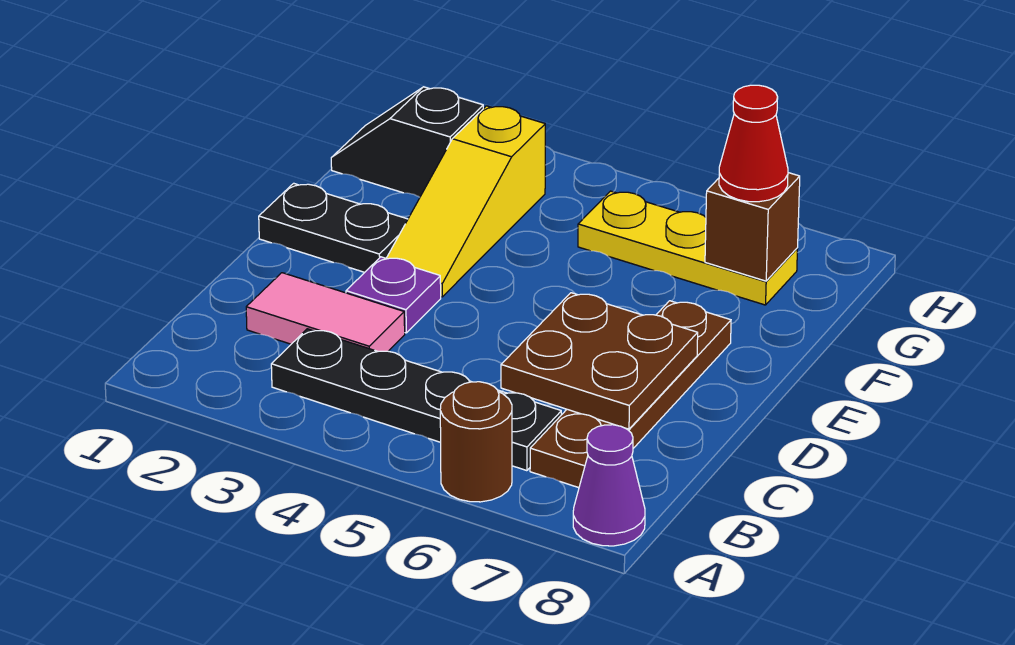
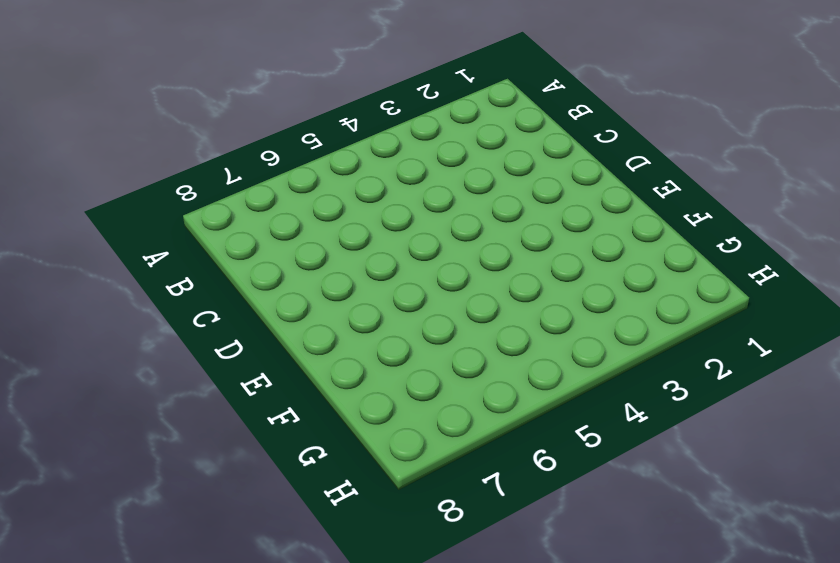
none -> brown 1x1 round brick [440,382,512,502]
none -> purple 1x1 cone [573,425,645,546]
none -> black 1x4 plate [271,329,561,471]

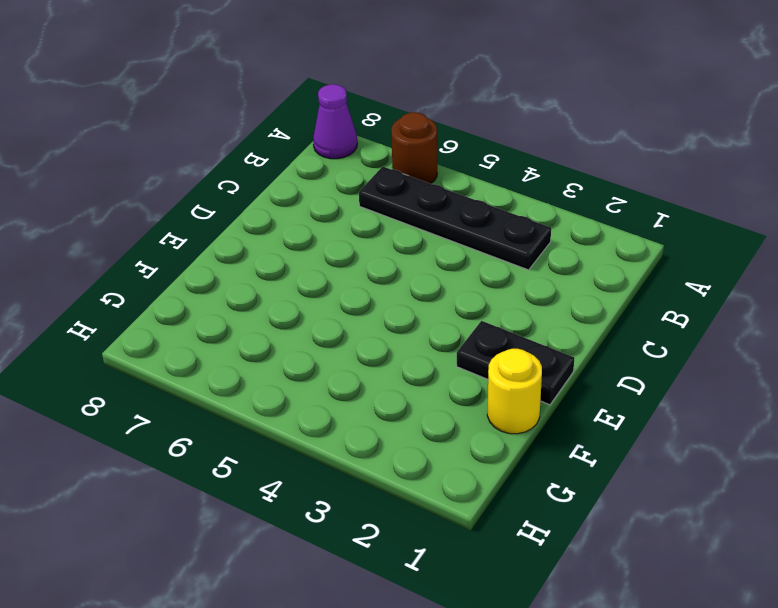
yellow 1x1 round brick [487,349,542,434] -> none
none -> brown 1x4 plate [530,301,731,488]
none -> pink 1x2 tile [246,273,405,351]
none -> purple 1x1 plate [346,257,441,333]

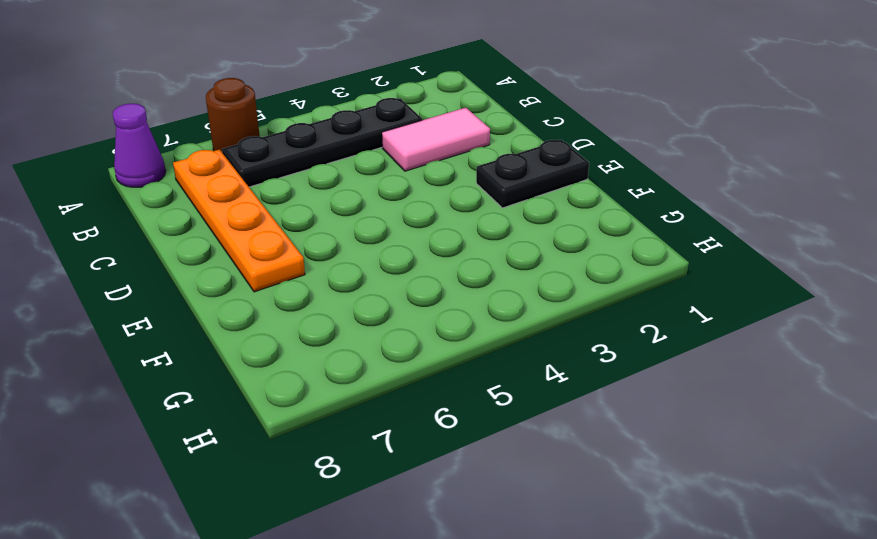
orange 1x4 plate [173,149,305,292] -> brown 1x4 plate [530,301,731,488]
none -> purple 1x1 plate [346,257,441,333]
none -> yellow 1x3 slope [386,106,545,297]
none -> black 1x2 slope [331,87,483,197]

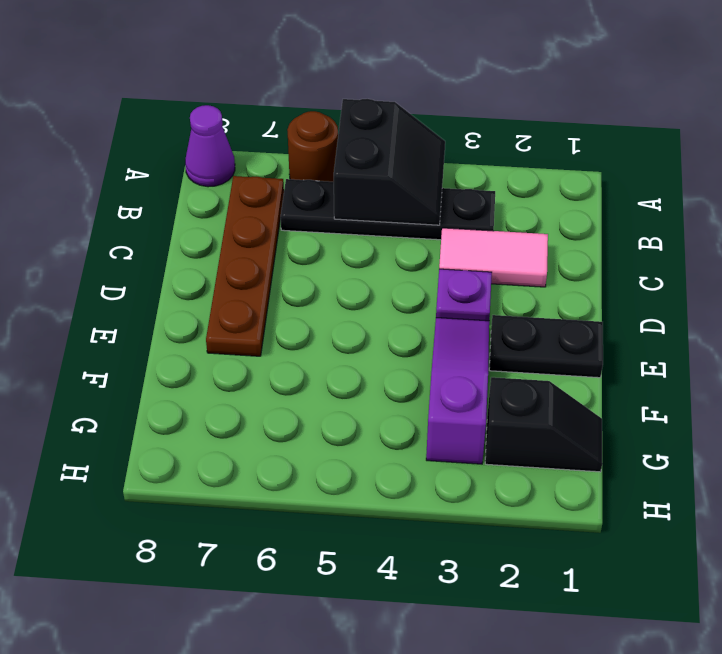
black 2x2 slope [334,99,445,225] -> none
purple 1x3 slope [426,318,489,464] -> yellow 1x3 slope [386,106,545,297]
none -> yellow 1x3 plate [578,191,797,305]
none -> brown 2x2 plate [501,293,698,429]
none -> brown 1x1 brick [705,173,800,281]

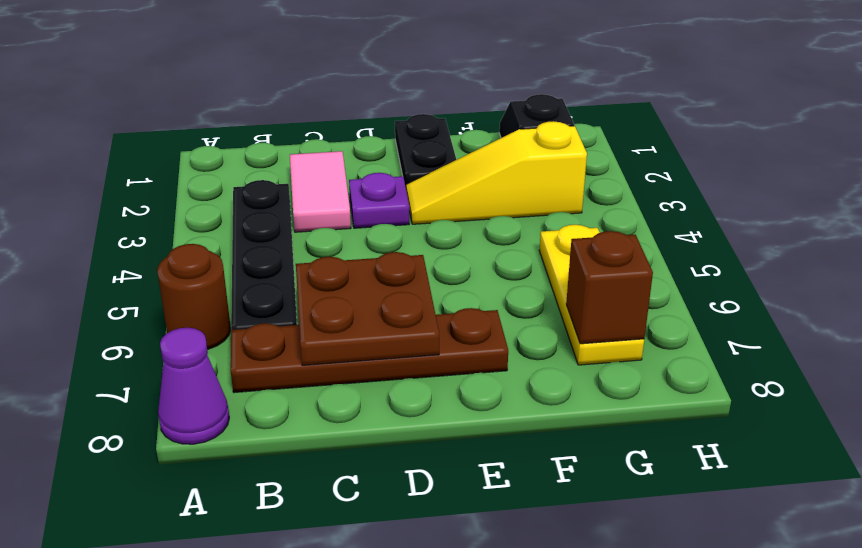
none -> red 1x1 cone [719,85,788,202]

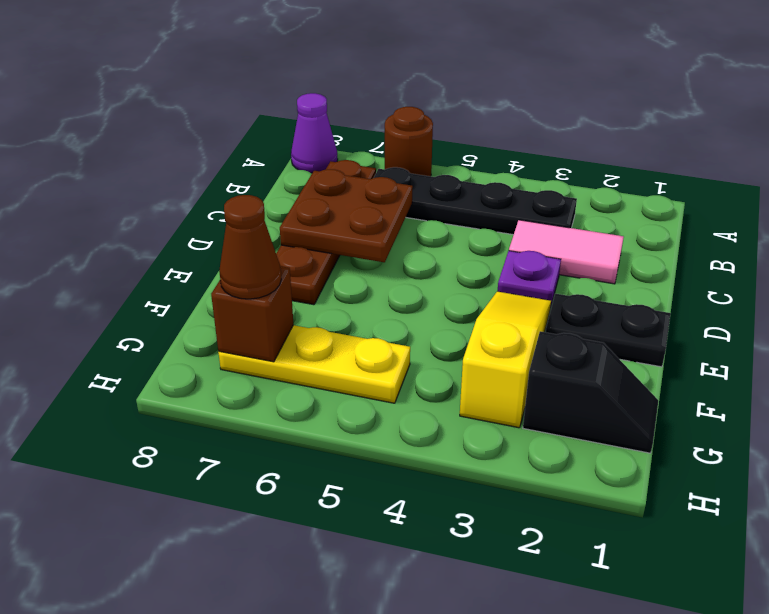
brown 1x1 cone [219,195,281,299] -> red 1x1 cone [719,85,788,202]

